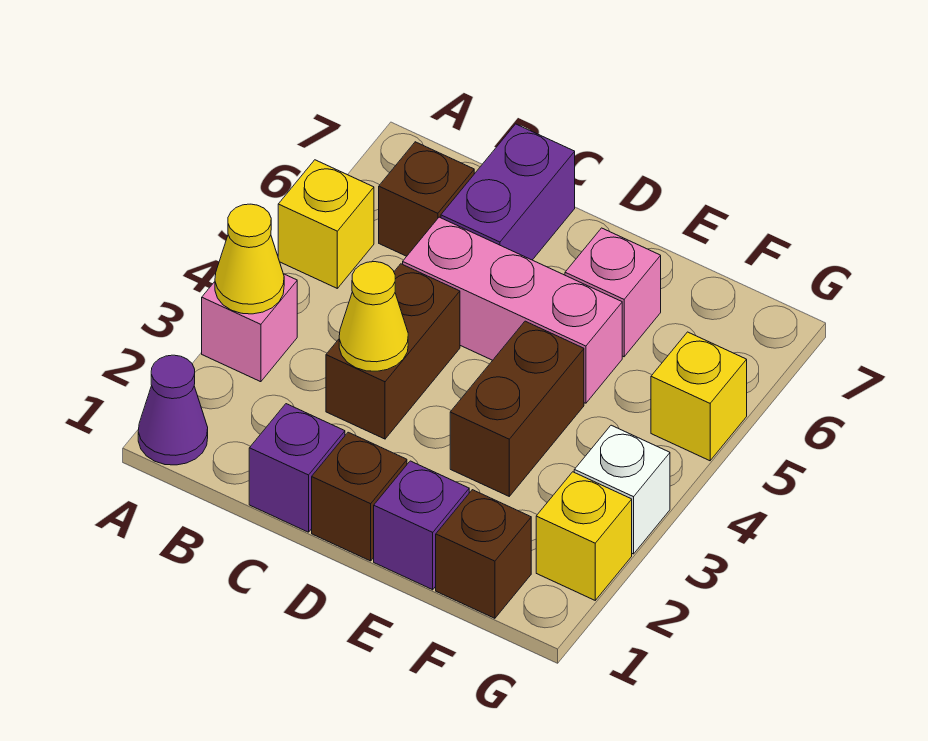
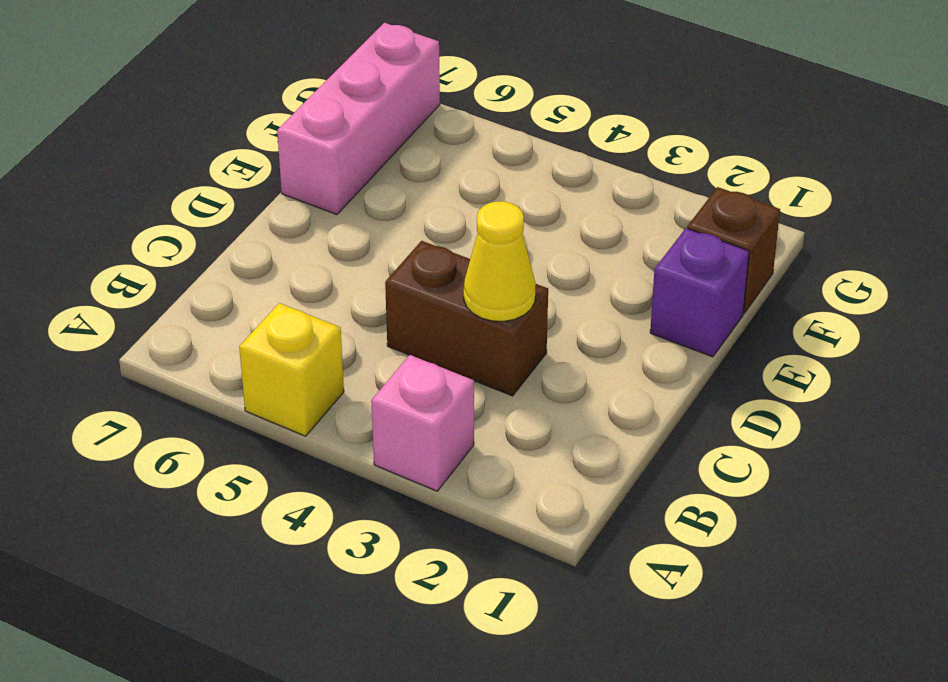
pink 1x3 brick [277,23,440,215] -> pink 1x3 brick moved to [403,217,622,403]
none -> purple 1x1 cone [138,355,208,465]
none -> brown 1x1 brick [379,142,474,256]
none -> purple 1x1 brick [249,404,345,532]

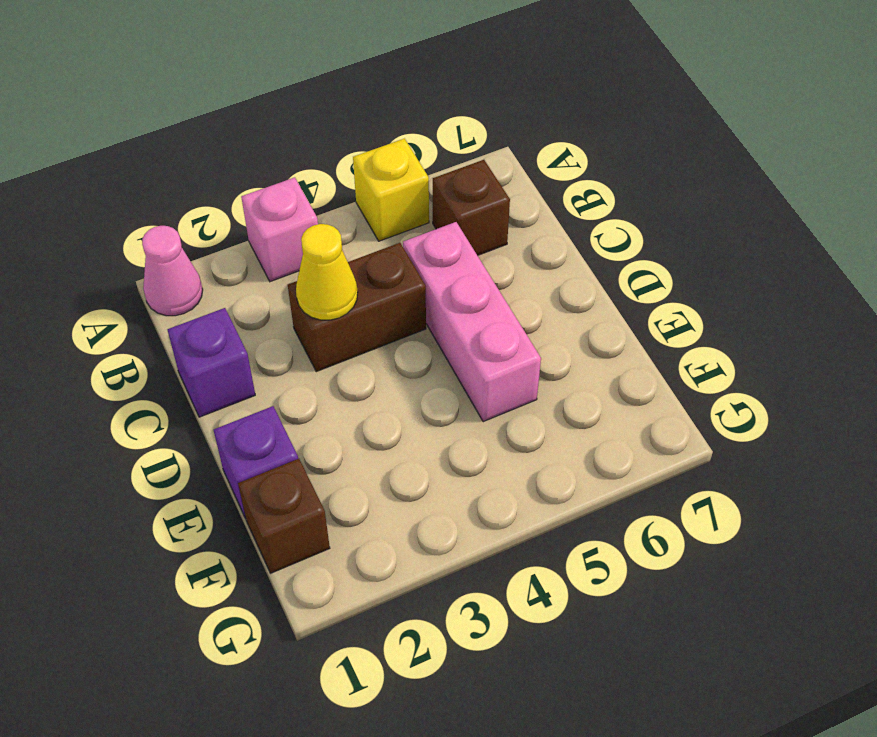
pink 1x1 cone [142,226,203,316] -> purple 1x1 cone [138,355,208,465]
none -> purple 1x2 brick [441,124,575,260]
none -> brown 1x1 brick [312,432,407,561]
none -> brown 1x2 brick [450,321,584,496]

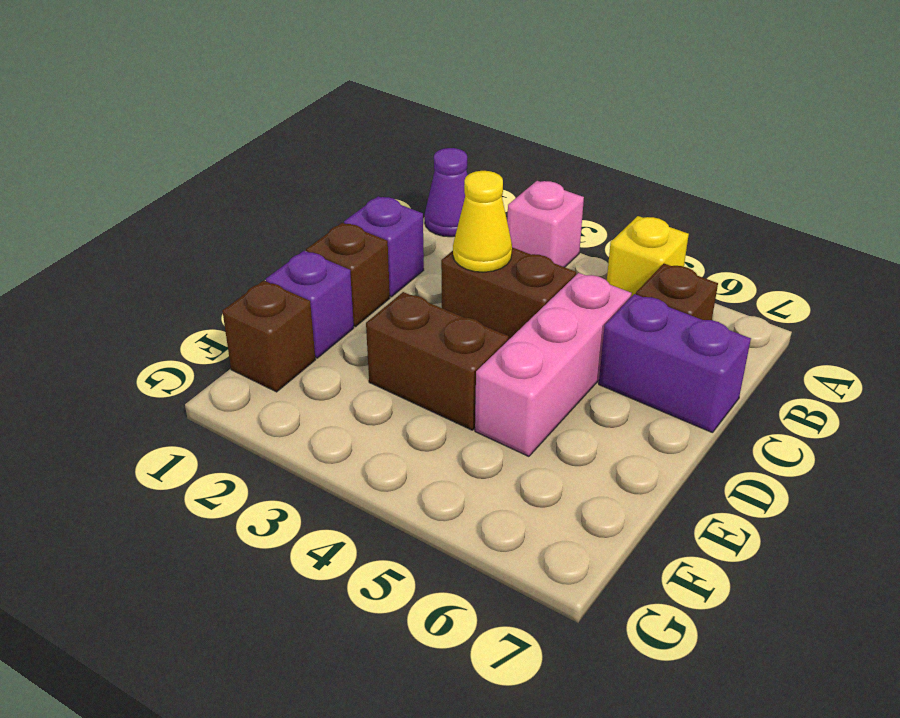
none -> pink 1x1 brick [565,228,661,357]
none -> yellow 1x1 brick [536,472,632,600]
none -> white 1x1 brick [574,425,670,554]

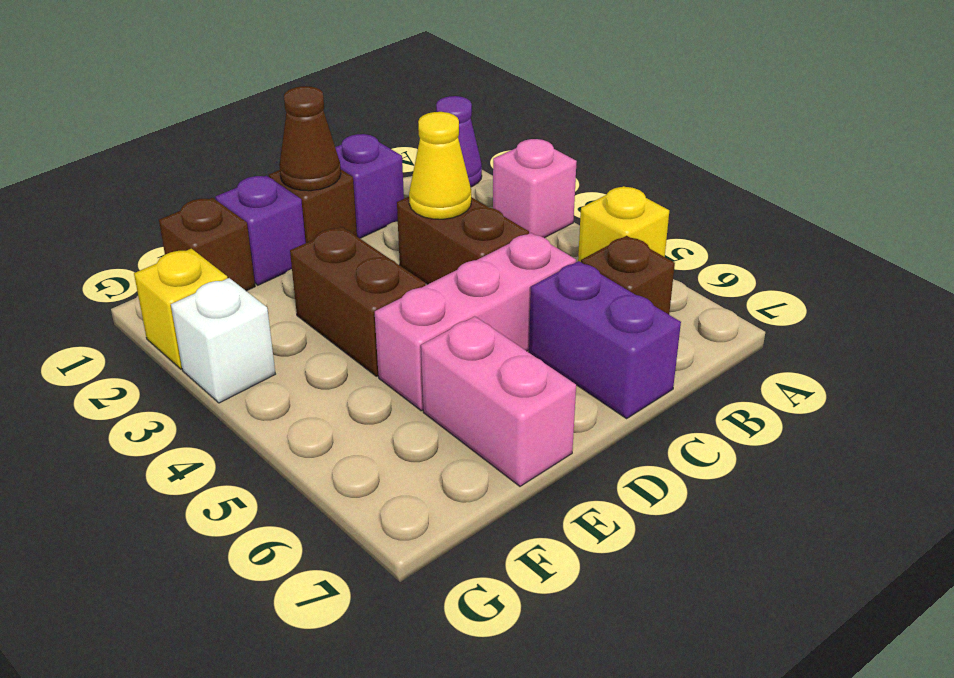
brown 1x1 cone [279,86,341,191] -> none
pink 1x2 brick [421,316,576,486] -> pink 1x1 brick [565,228,661,357]
none -> yellow 1x1 brick [651,332,747,461]
none -> yellow 1x1 cone [215,204,284,314]

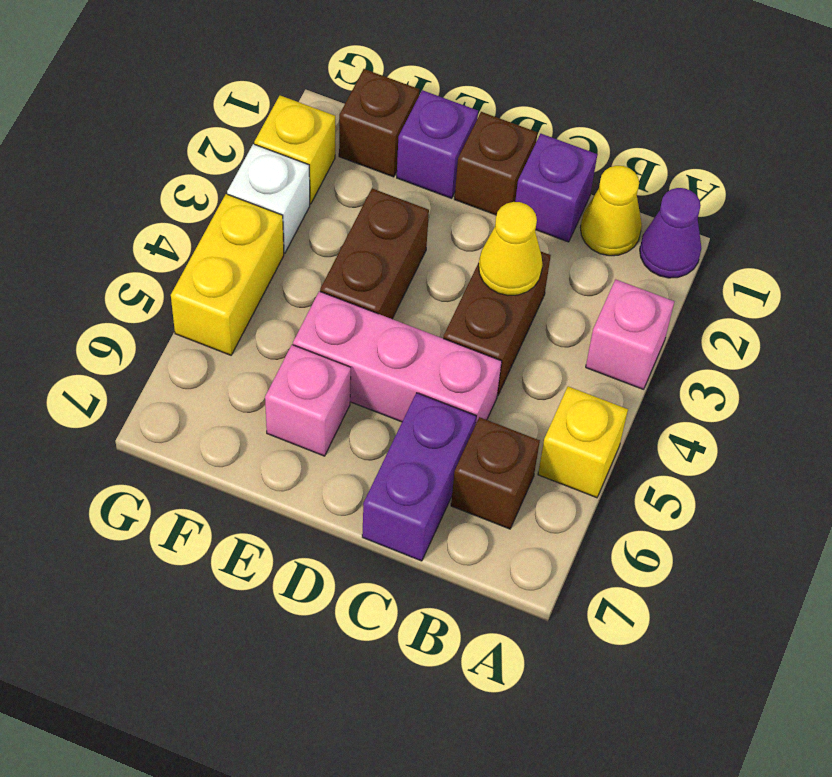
yellow 1x1 cone [580,166,642,256] -> yellow 1x1 cone moved to [215,204,284,314]
yellow 1x2 brick [171,194,284,355] -> yellow 1x1 brick [651,332,747,461]

